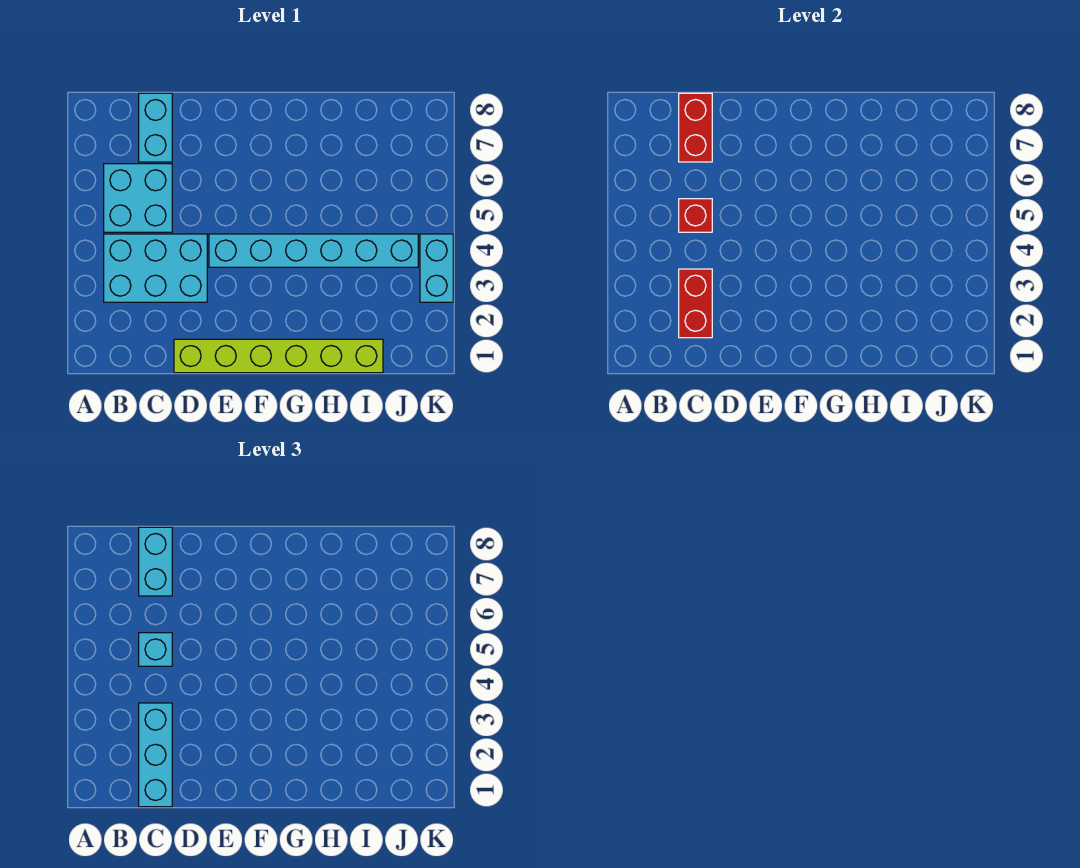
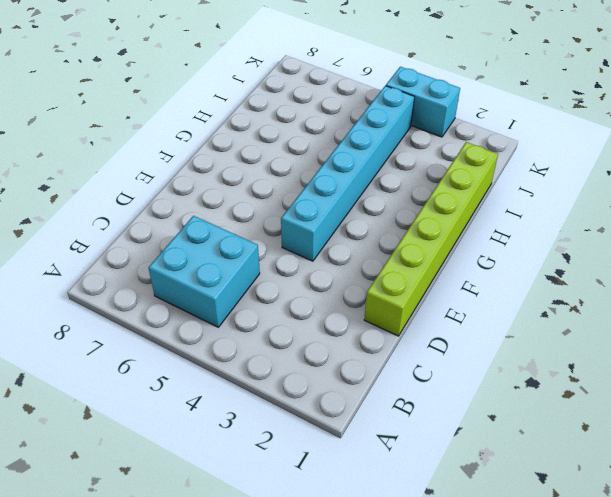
none -> cyan 2x3 brick [104,234,207,302]
none -> cyan 1x2 brick [139,93,172,162]
none -> red 1x2 brick [679,269,712,338]

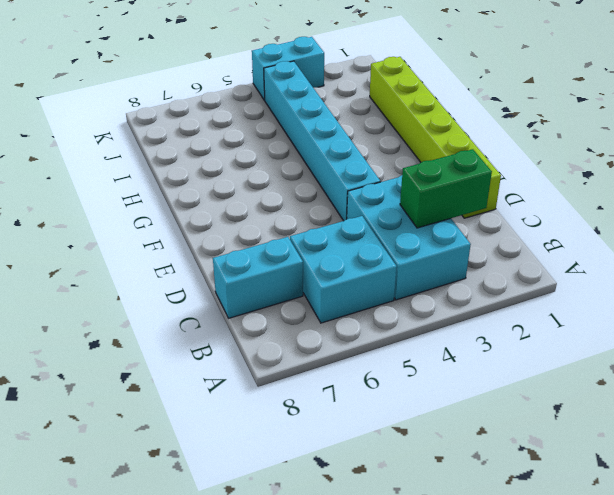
green 1x2 brick [400,149,492,228] -> red 1x2 brick [679,269,712,338]
none -> red 1x1 brick [679,199,712,232]
none -> red 1x2 brick [679,93,712,162]
none -> cyan 1x3 brick [139,703,172,807]

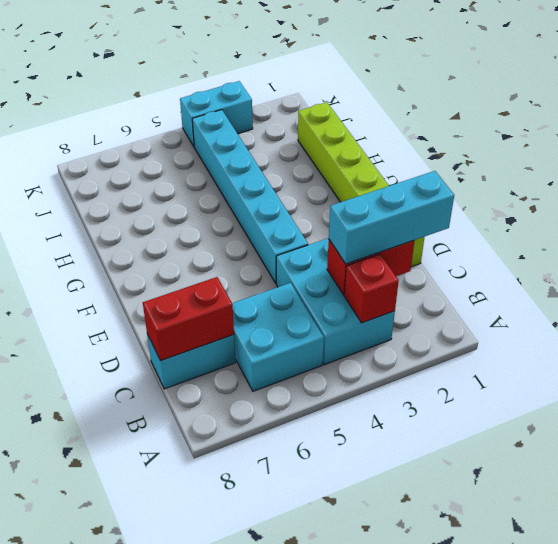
red 1x1 brick [344,254,399,323] -> red 1x1 brick moved to [679,199,712,232]
none -> cyan 1x1 brick [139,633,172,666]
none -> cyan 1x2 brick [139,527,172,596]

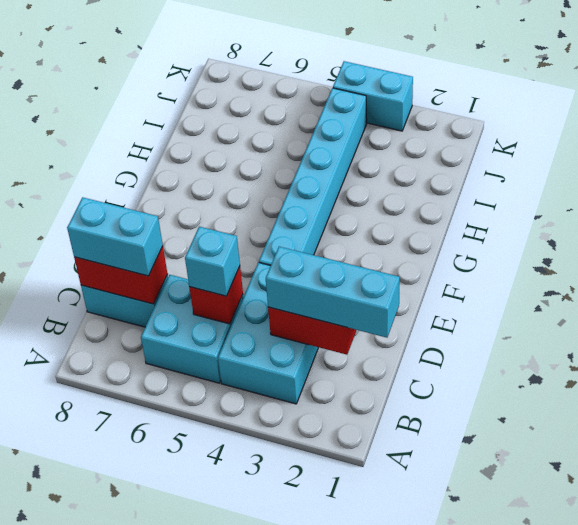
none -> lime 1x6 brick [174,339,383,373]

